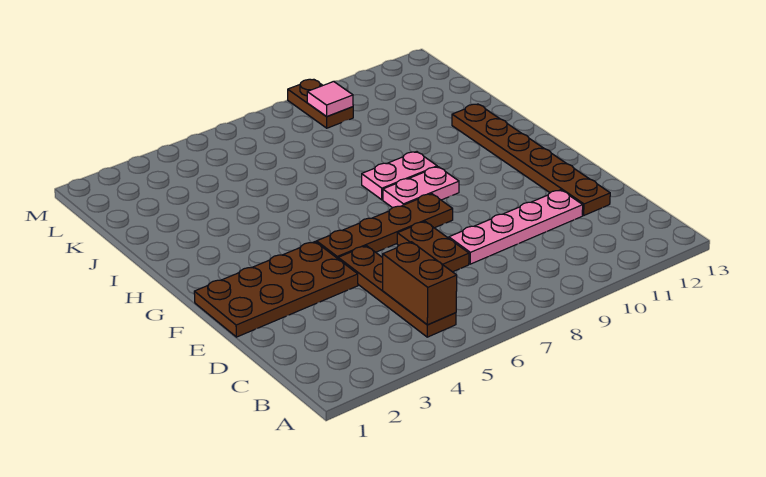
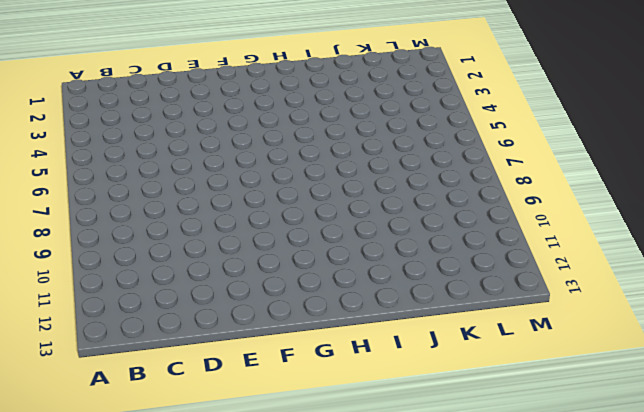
none -> brown 1x4 plate [338,246,456,337]
none -> brown 1x2 plate [397,222,469,272]

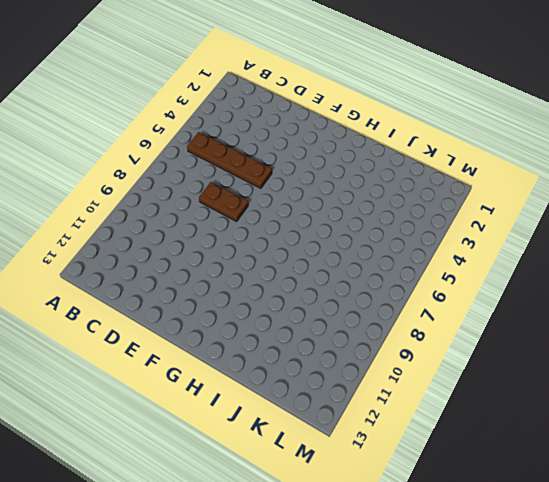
none -> pink 1x4 plate [449,190,583,264]
none -> brown 1x6 plate [452,104,610,216]

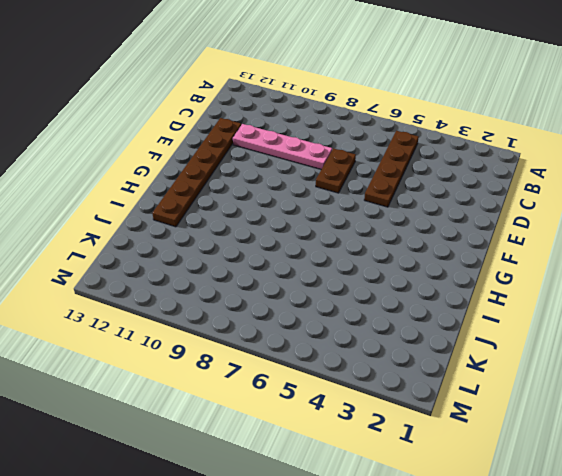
none -> brown 2x4 plate [194,242,358,337]
none -> brown 1x4 plate [317,194,453,259]

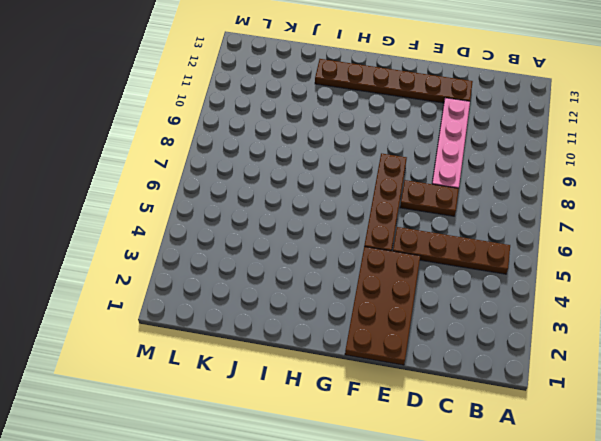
none -> pink 1x2 plate [383,167,459,208]
none -> pink 1x2 plate [362,152,437,200]

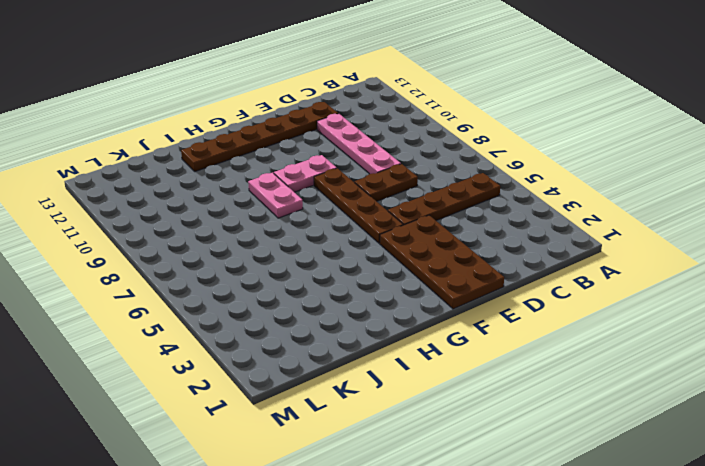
pink 1x2 plate [274,155,336,192] -> pink 1x2 plate turned to [383,167,459,208]
none -> brown 1x2 plate [288,79,353,128]
none -> brown 1x2 brick [383,242,457,325]

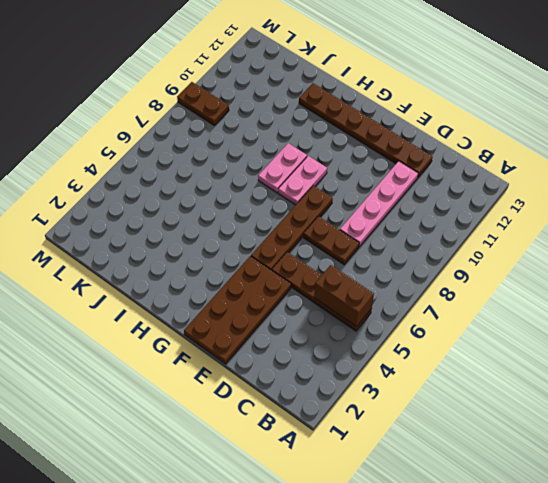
none -> pink 1x1 tile [307,81,353,117]

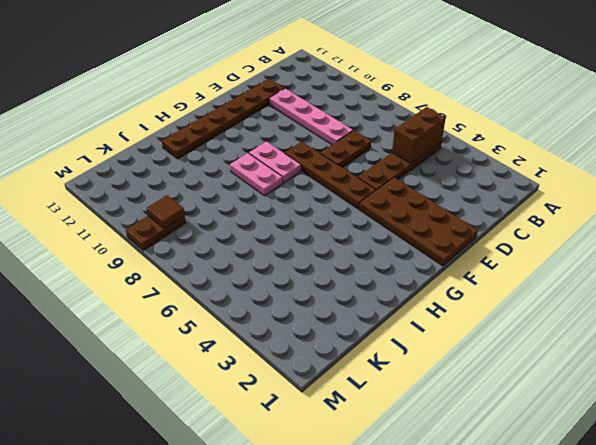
brown 1x1 tile [147,195,185,229] -> pink 1x1 tile [307,81,353,117]

